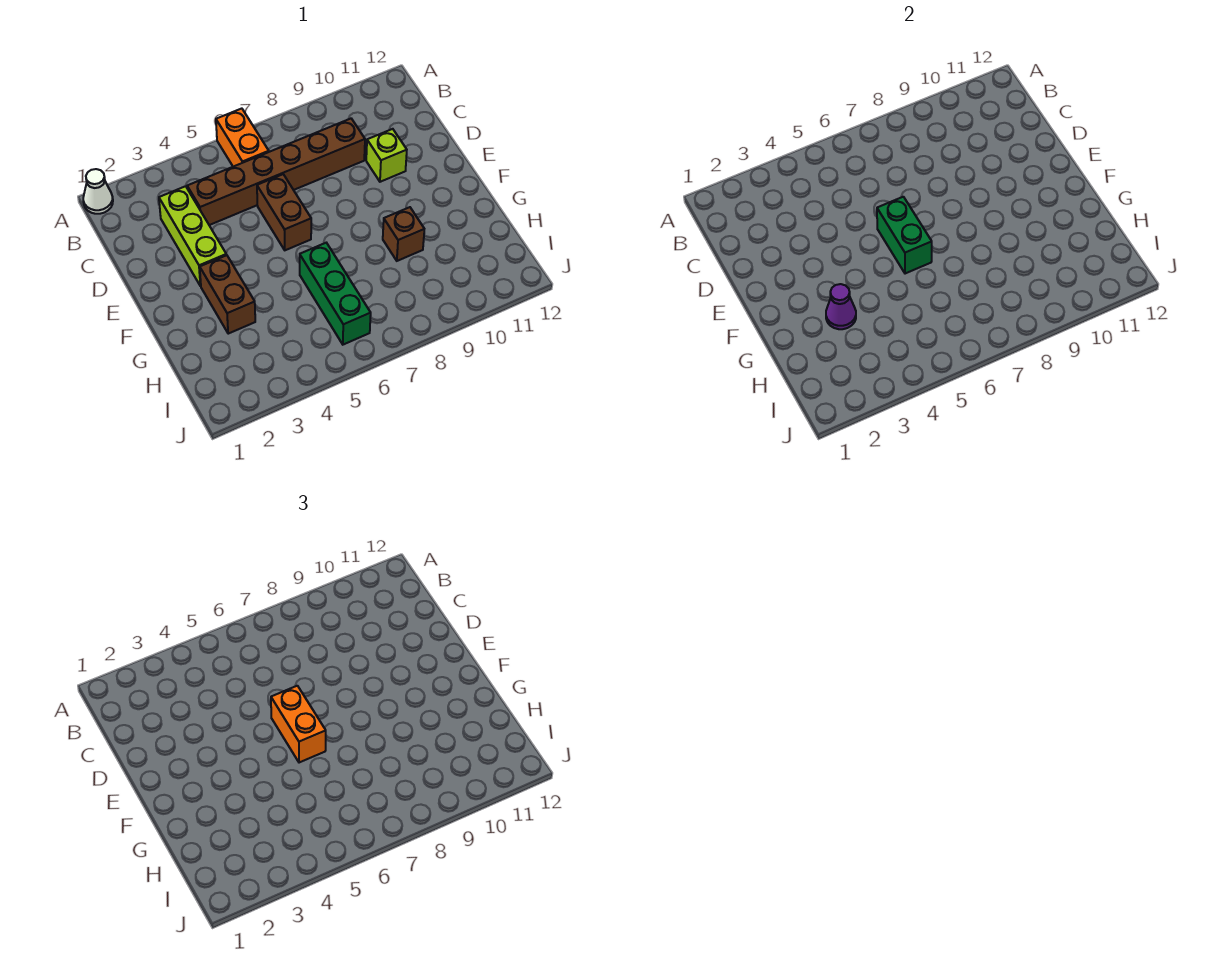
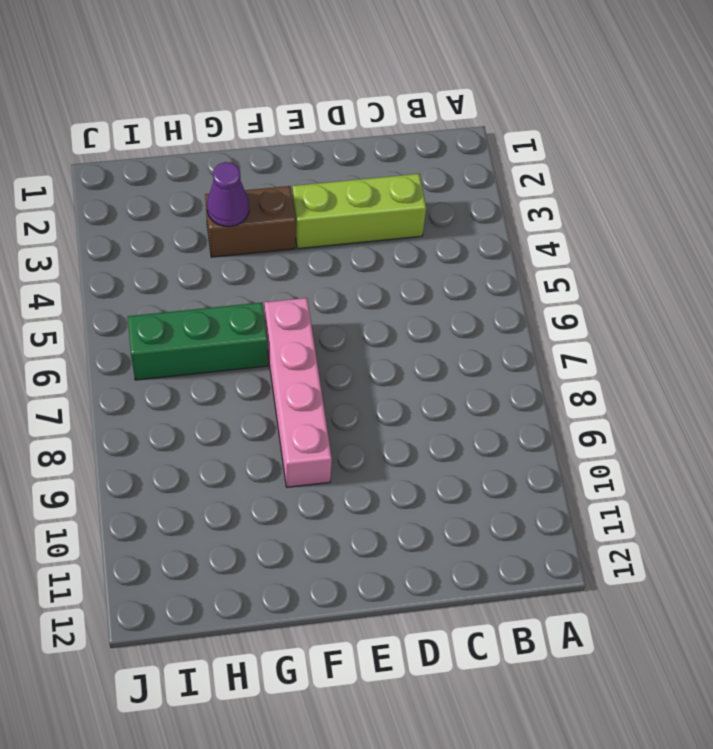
pink 1x4 brick [264,298,332,487] -> none
none -> white 1x1 cone [83,169,113,214]
none -> orange 1x2 brick [216,109,269,167]
none -> brown 1x6 brick [187,119,365,225]

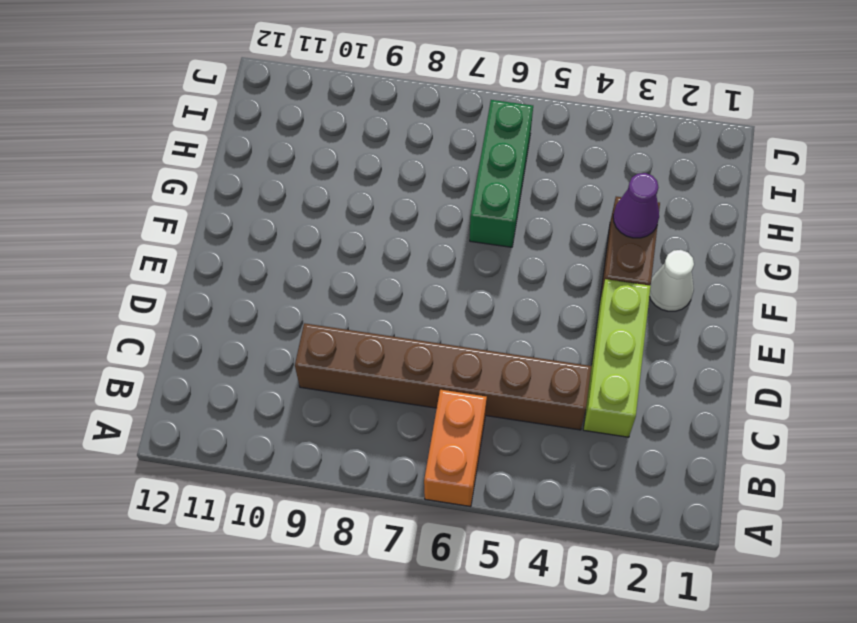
white 1x1 cone [649,250,694,311] -> white 1x1 cone moved to [83,169,113,214]
none -> brown 1x2 brick [257,174,311,250]
none -> lime 1x1 brick [366,129,407,182]
none -> brown 1x1 brick [383,207,424,261]

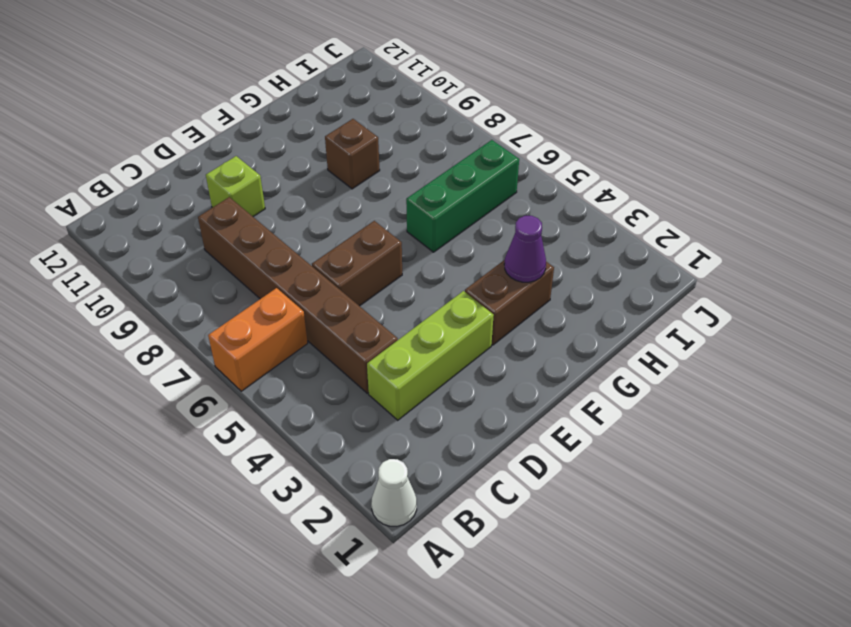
none -> green 1x2 brick [877,197,932,274]
none -> orange 1x2 brick [271,686,326,763]

